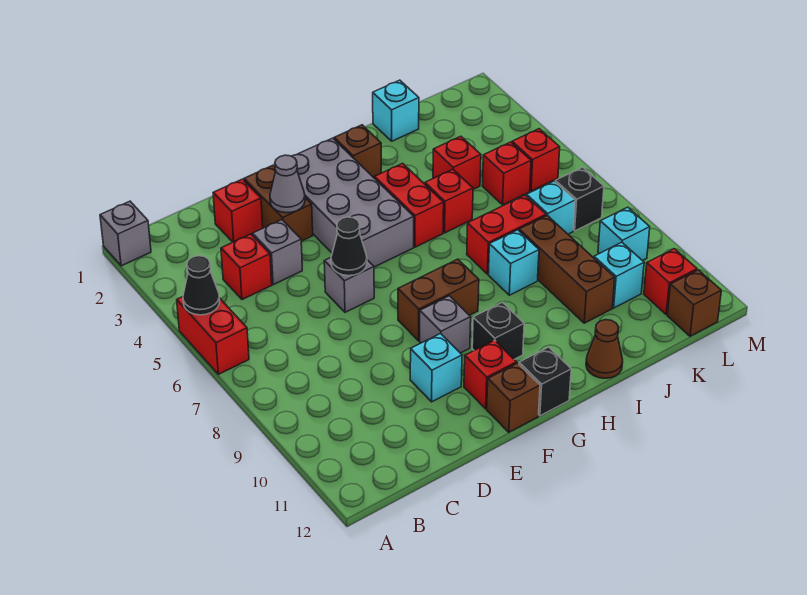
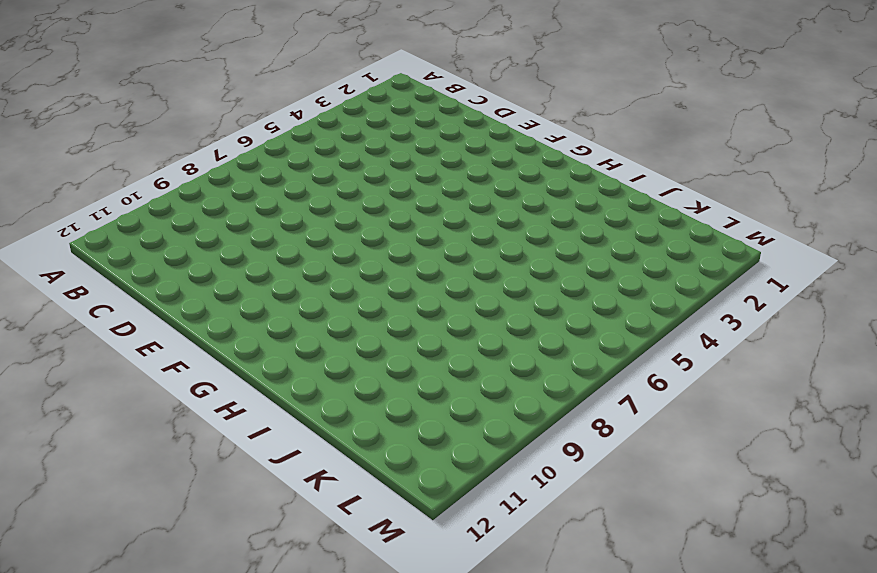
none -> grey 1x1 brick [100,201,151,266]
none -> red 1x2 brick [177,297,249,374]
none -> red 1x1 brick [221,234,272,300]
none -> red 1x1 brick [213,179,263,242]

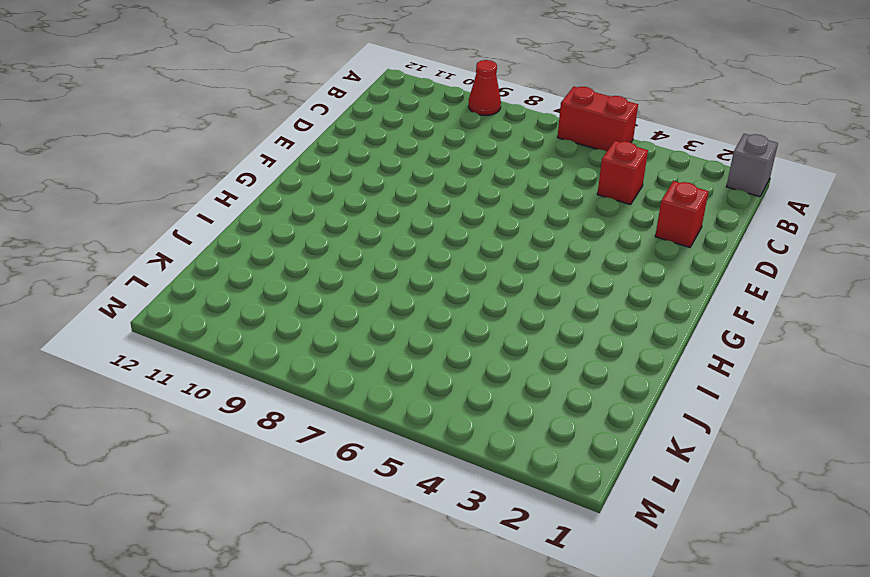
red 1x1 cone [469,60,501,115] -> none
none -> grey 1x1 brick [252,220,302,285]
none -> brown 1x2 brick [244,165,313,241]
none -> grey 1x1 brick [324,258,374,312]
none -> cyan 1x1 brick [410,334,462,402]

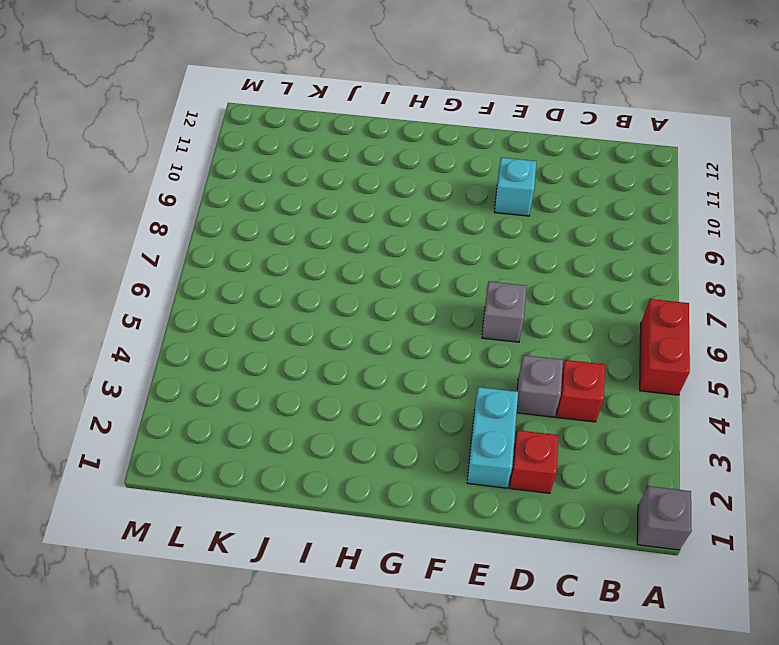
cyan 1x2 brick [467,387,518,488] -> brown 1x2 brick [244,165,313,241]
none -> grey 2x4 brick [274,138,414,267]
none -> brown 1x2 brick [398,259,479,341]
none -> grey 1x1 brick [420,296,471,353]
none -> red 1x1 brick [464,340,517,409]

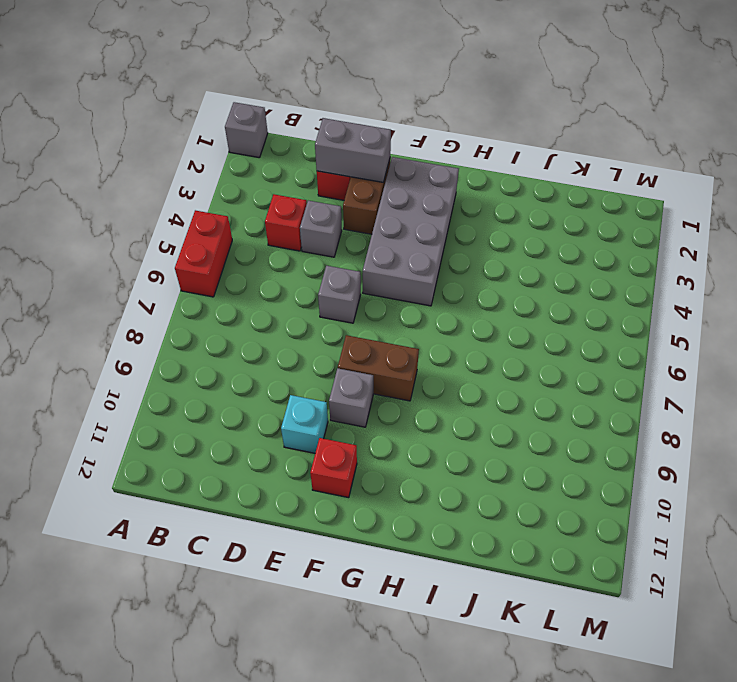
grey 1x2 brick [315,118,391,183] -> none
none -> brown 1x1 brick [487,363,540,432]
none -> black 1x1 brick [472,302,524,360]
none -> black 1x1 brick [519,347,571,416]
none -> brown 1x1 brick [334,125,381,178]

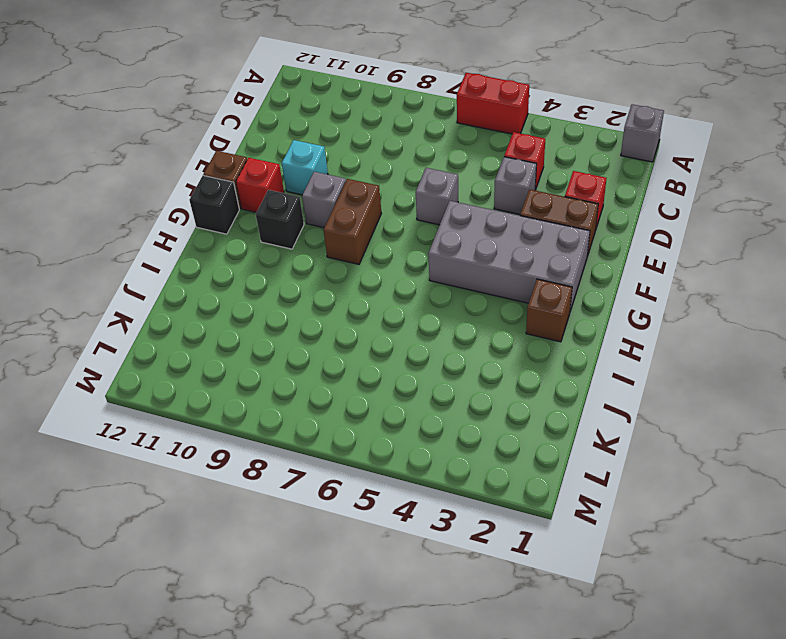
none -> red 1x2 brick [374,163,444,247]
none -> red 1x1 brick [425,169,473,233]
none -> red 1x2 brick [467,195,546,274]
none -> cyan 1x1 brick [488,230,539,295]

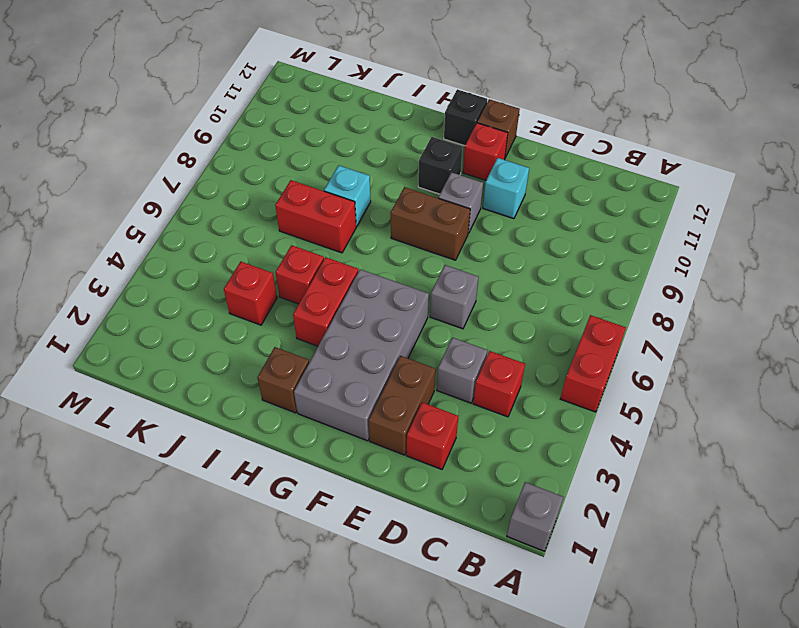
none -> brown 1x1 cone [586,320,623,378]
none -> cyan 1x1 brick [373,80,419,141]
none -> brown 1x3 brick [519,216,615,323]
none -> red 1x1 brick [482,142,531,205]

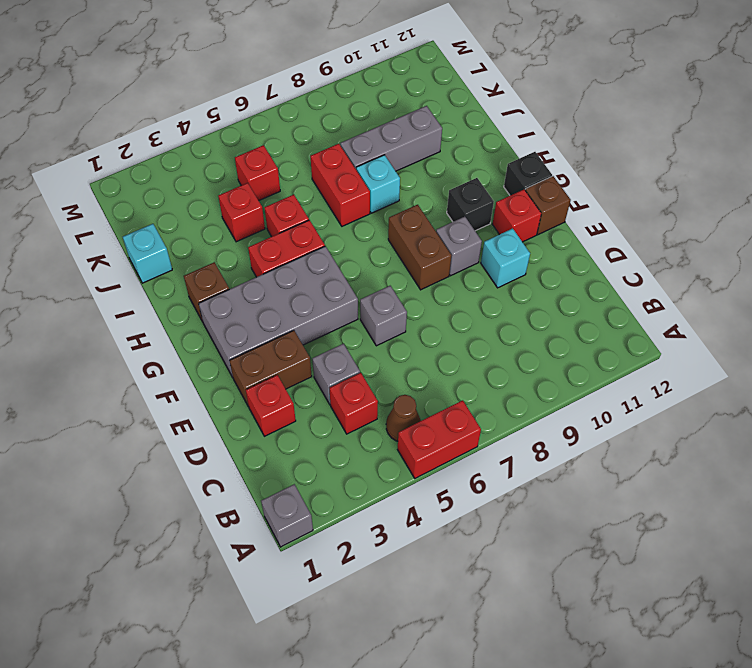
brown 1x1 cone [386,395,421,441] -> brown 1x1 cone moved to [586,320,623,378]
grey 1x3 brick [340,106,442,171] -> brown 1x3 brick [519,216,615,323]
none -> cyan 1x1 brick [526,181,575,234]
none -> cyan 1x1 brick [594,242,644,308]
none -> red 1x1 brick [512,129,560,191]
none -> black 1x1 brick [555,167,604,231]

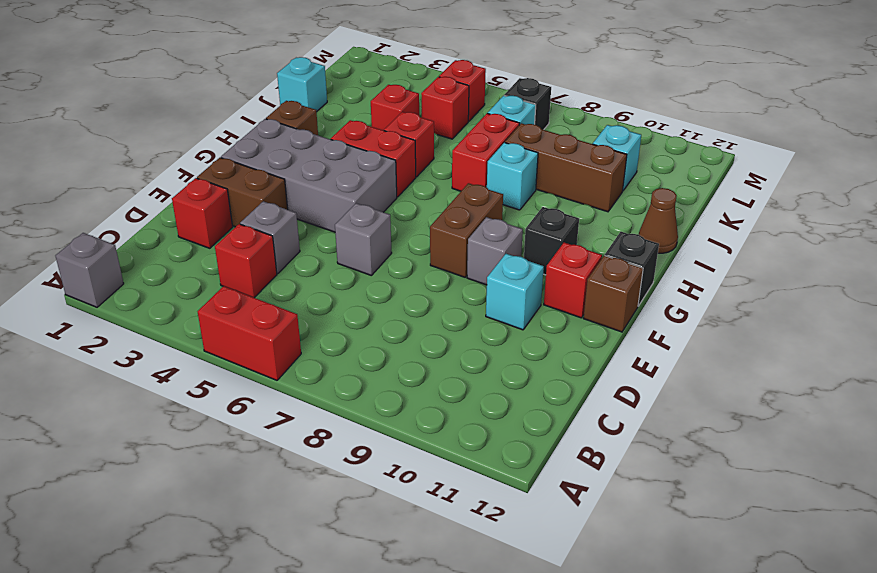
none -> cyan 1x1 brick [598,207,650,261]
none -> red 1x1 brick [644,249,697,315]
none -> brown 1x1 brick [667,270,721,336]
none -> black 1x1 cone [183,256,220,315]

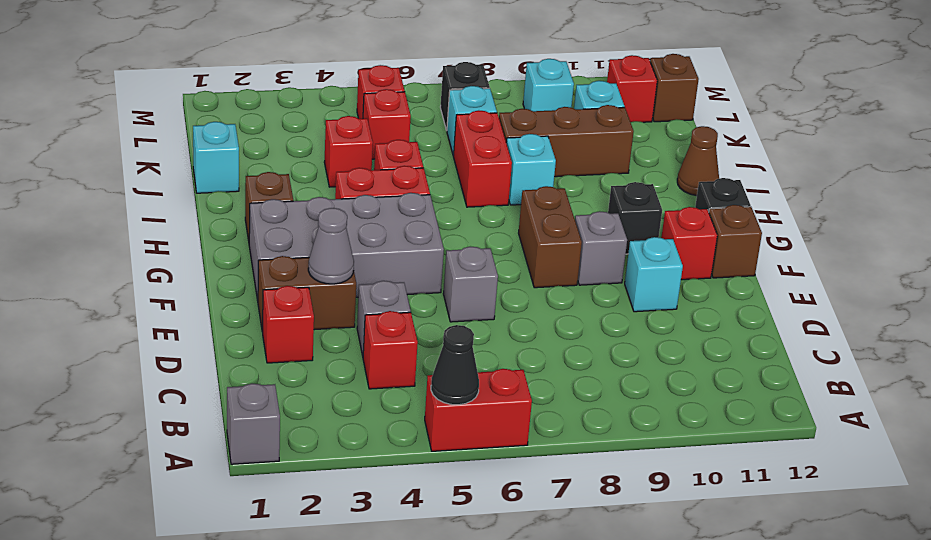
none -> black 1x1 cone [331,217,367,276]

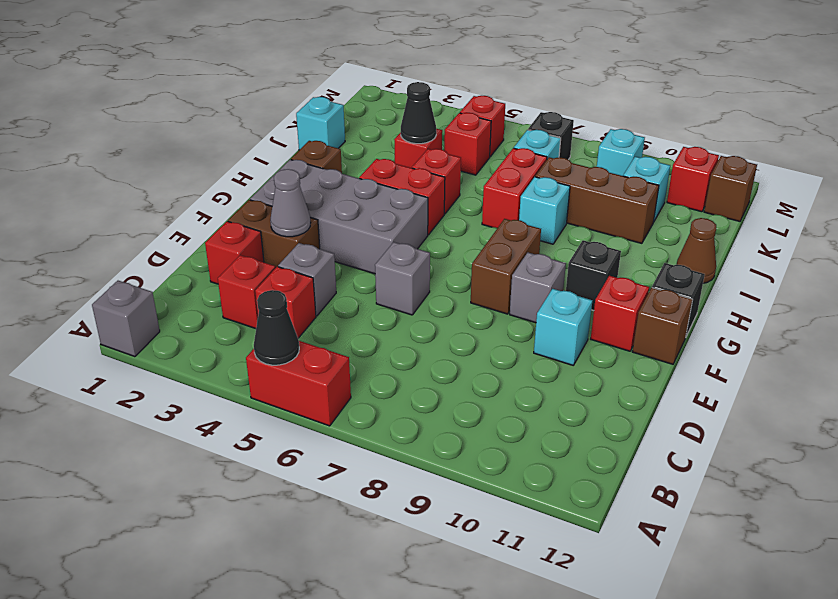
red 1x1 brick [218,255,275,329] -> none
black 1x1 cone [401,82,436,144] -> black 1x1 cone moved to [331,217,367,276]

